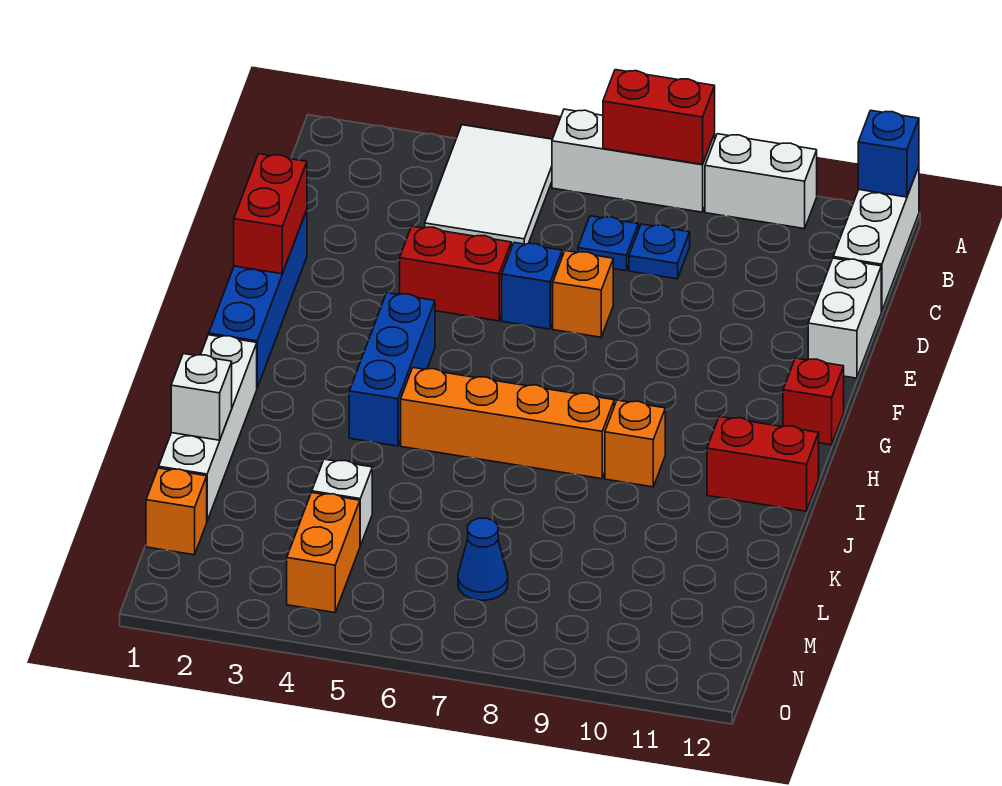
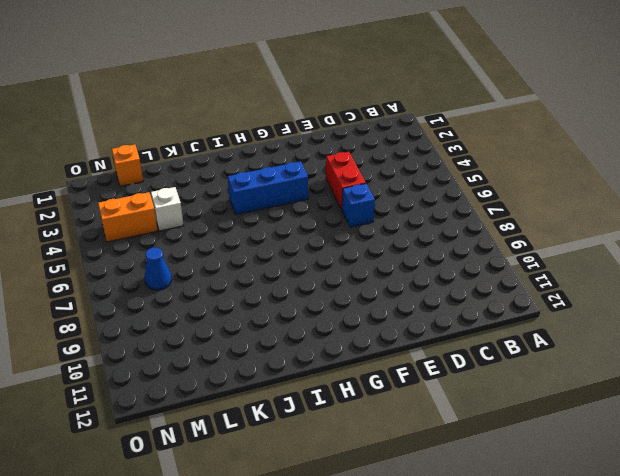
none -> white 2x3 tile [425,125,552,248]
none -> white 1x3 brick [552,109,715,212]
none -> white 1x2 brick [705,134,817,229]

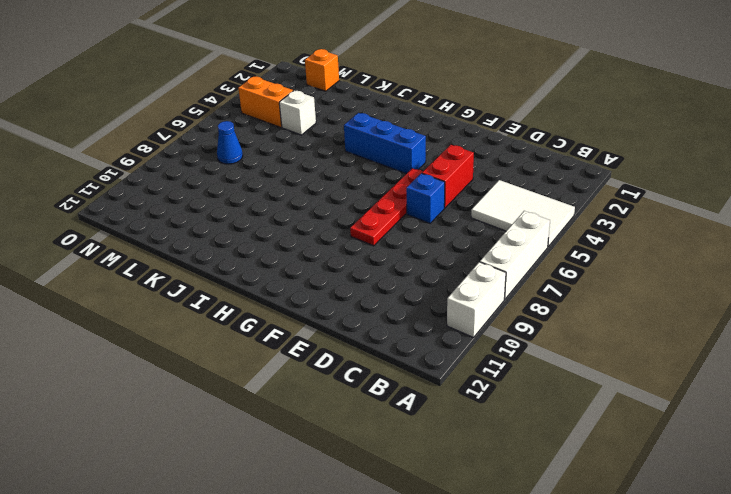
red 1x4 plate [350,168,423,246] -> none
none -> white 1x3 brick [833,167,919,312]
none -> blue 1x1 plate [578,216,638,271]
none -> blue 1x1 plate [629,224,690,279]

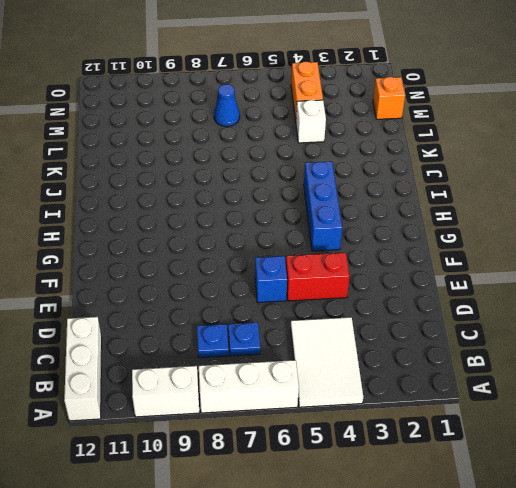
none -> white 1x2 brick [808,258,881,378]
none -> blue 1x4 brick [209,210,307,388]
none -> orange 1x1 brick [553,251,613,337]

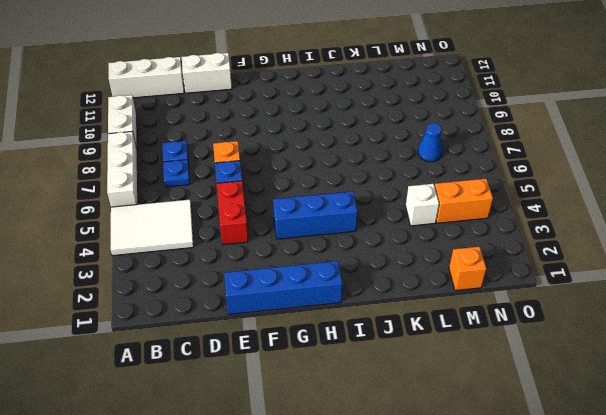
none -> red 1x1 brick [783,358,844,445]
none -> white 1x4 brick [159,335,257,521]
none -> orange 1x4 brick [401,368,614,479]

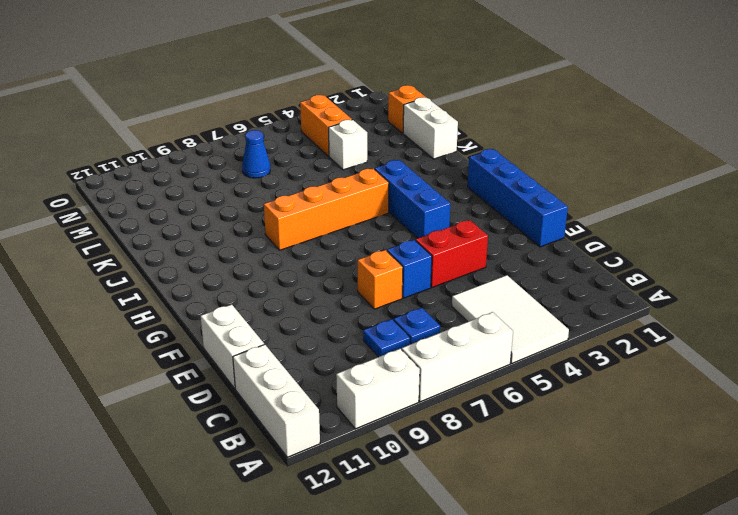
white 1x2 brick [403,97,458,159] -> white 1x4 brick [159,335,257,521]
none -> red 1x1 brick [783,358,844,445]
none -> orange 1x1 brick [605,400,665,487]
none -> red 1x2 brick [707,417,819,511]

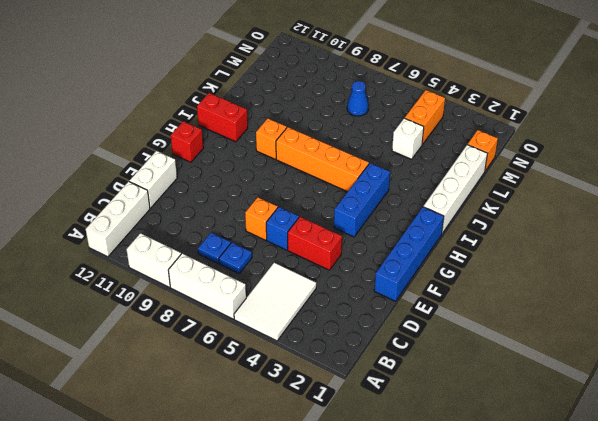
none -> red 1x2 brick [603,70,715,164]
none -> blue 1x1 brick [858,110,919,197]
none -> red 1x2 brick [234,154,307,274]

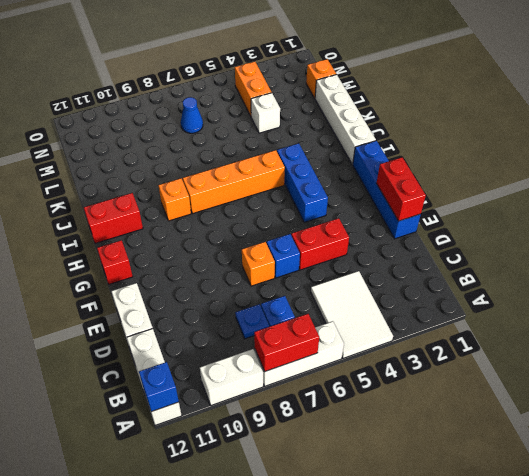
none -> white 1x1 brick [171,354,232,440]

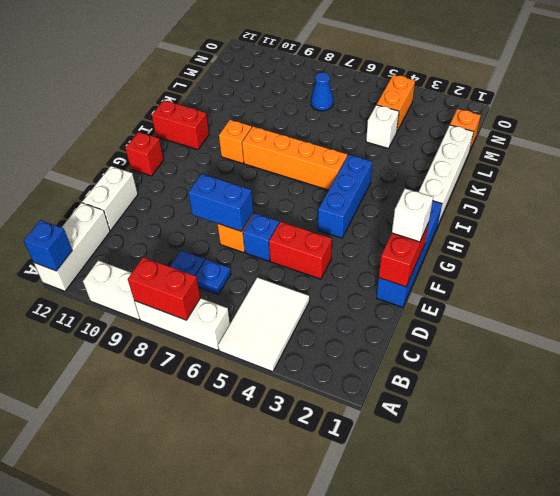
blue 1x2 brick [188,174,253,231] -> none
white 1x1 brick [392,189,433,242] -> white 1x1 brick moved to [171,354,232,440]

